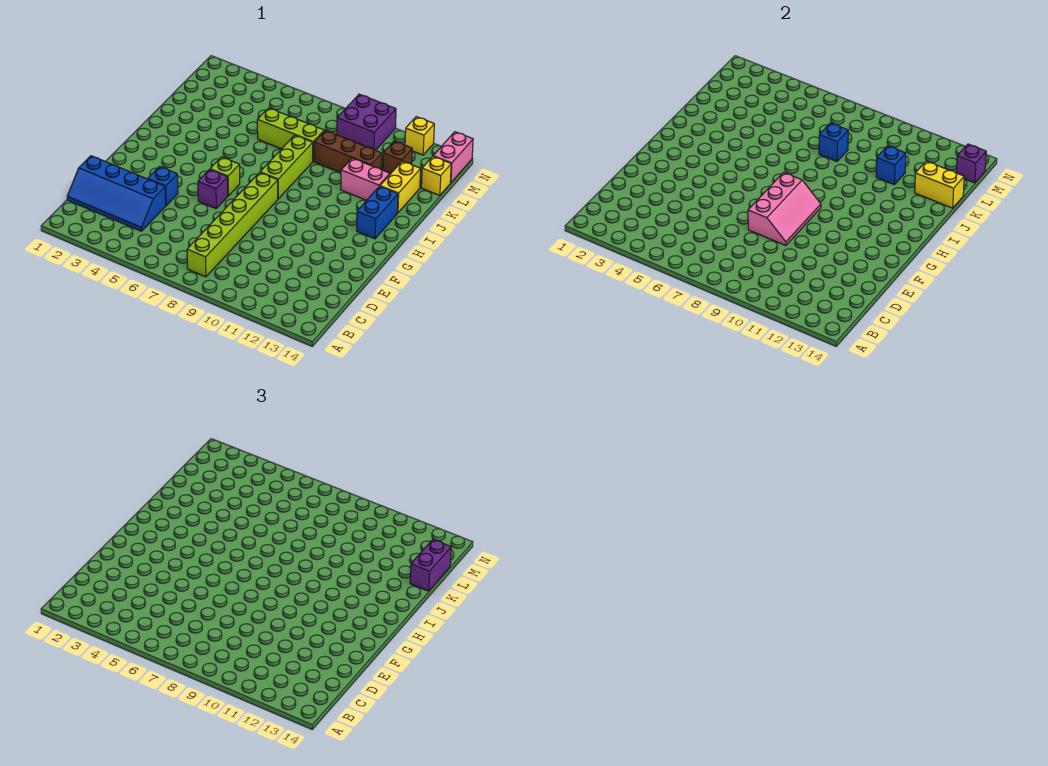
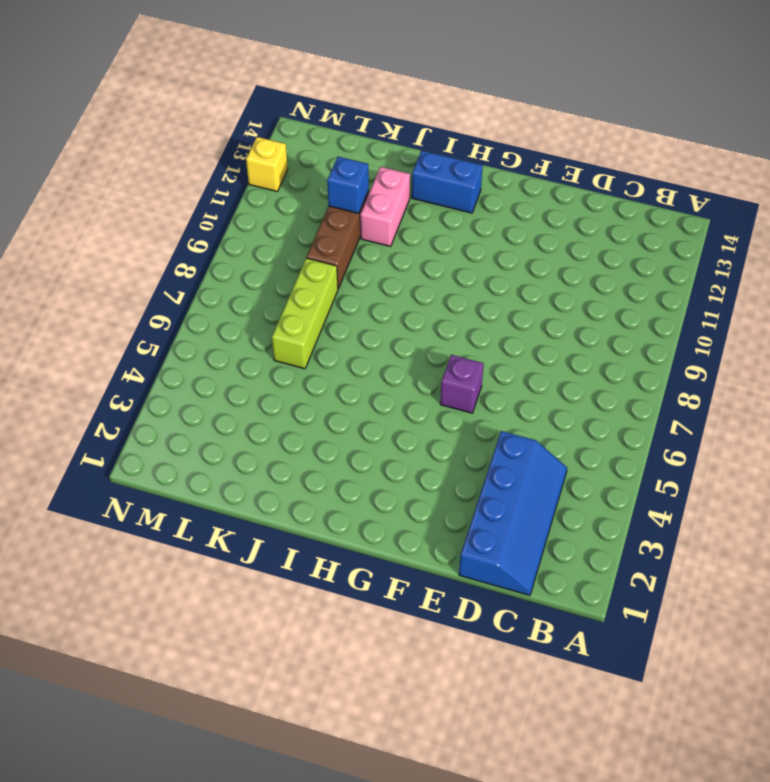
none -> lime 1x6 brick [187,172,278,277]
none -> blue 1x1 brick [148,166,178,205]
none -> lime 1x1 brick [210,157,240,196]

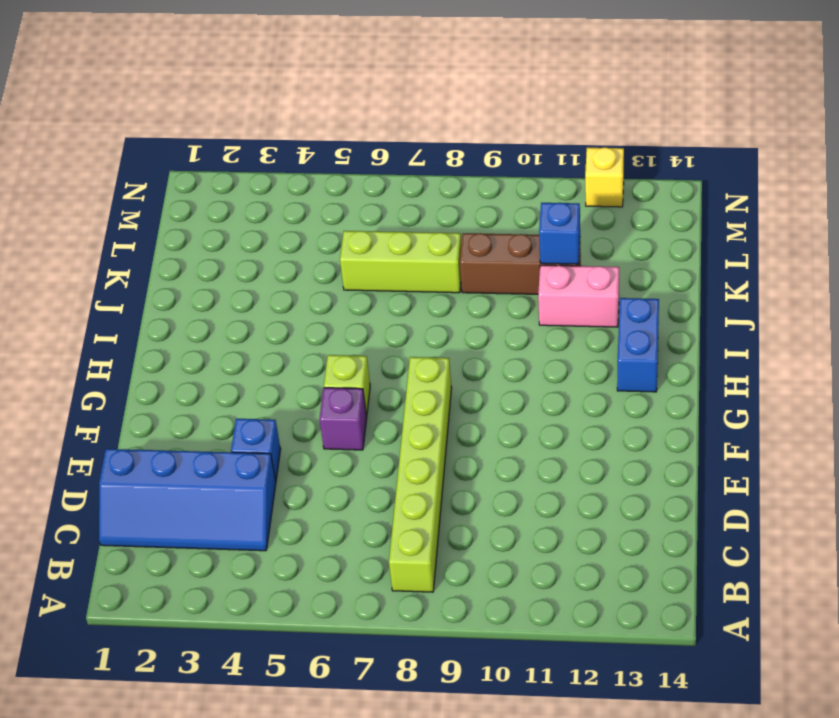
none -> lime 1x3 brick [260,135,313,199]
none -> yellow 1x2 brick [380,161,421,213]
none -> brown 1x1 brick [383,141,412,174]

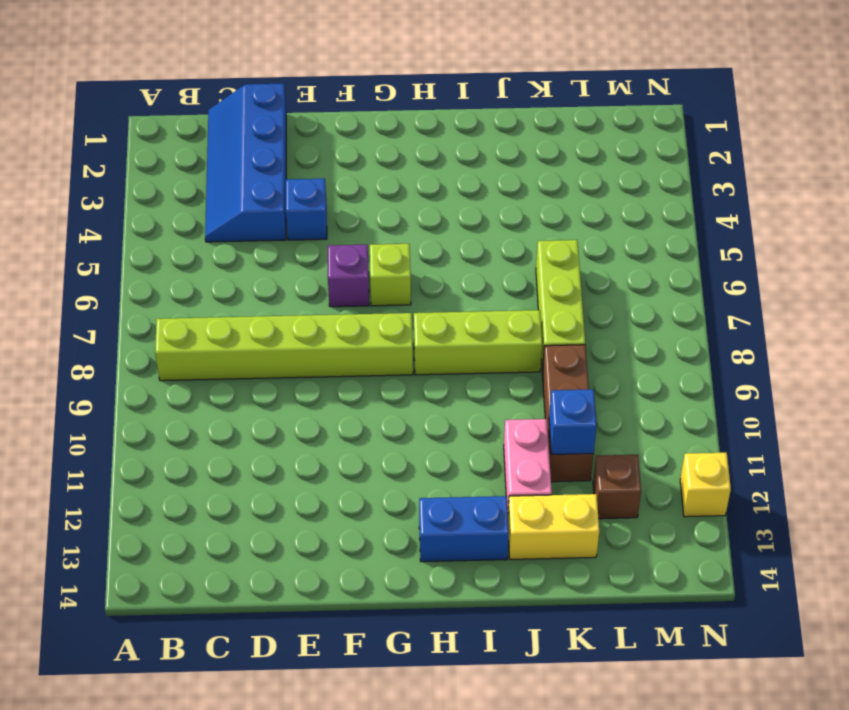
none -> yellow 1x1 brick [421,157,451,195]
none -> purple 2x2 brick [337,94,396,150]
none -> pink 1x2 brick [433,132,473,183]

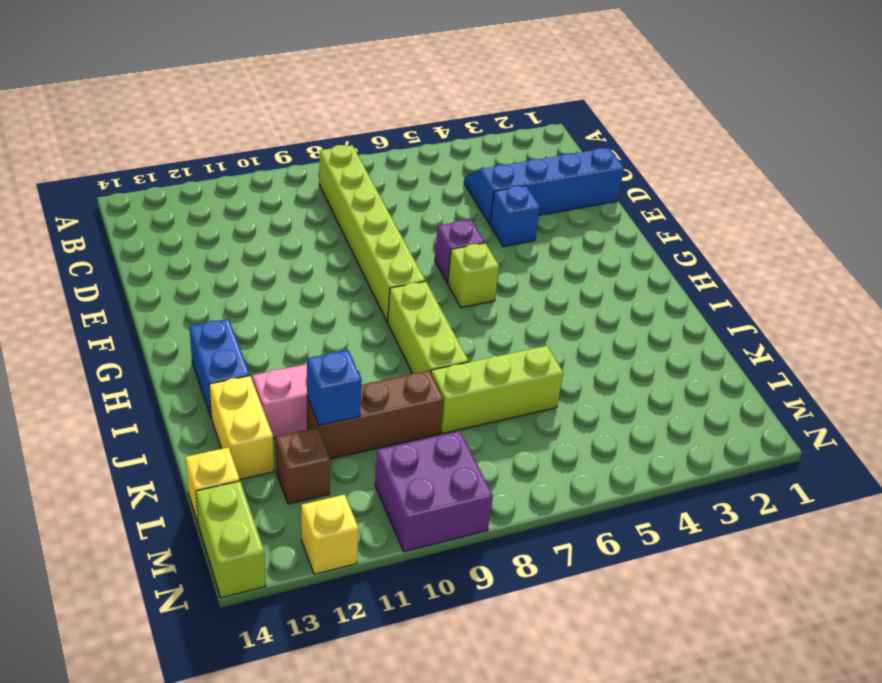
lime 1x2 brick [196,481,265,598] -> pink 1x2 brick [433,132,473,183]
none -> pink 2x3 slope [748,172,821,246]
none -> blue 1x1 brick [819,123,848,161]
none -> yellow 1x2 brick [915,161,964,208]

